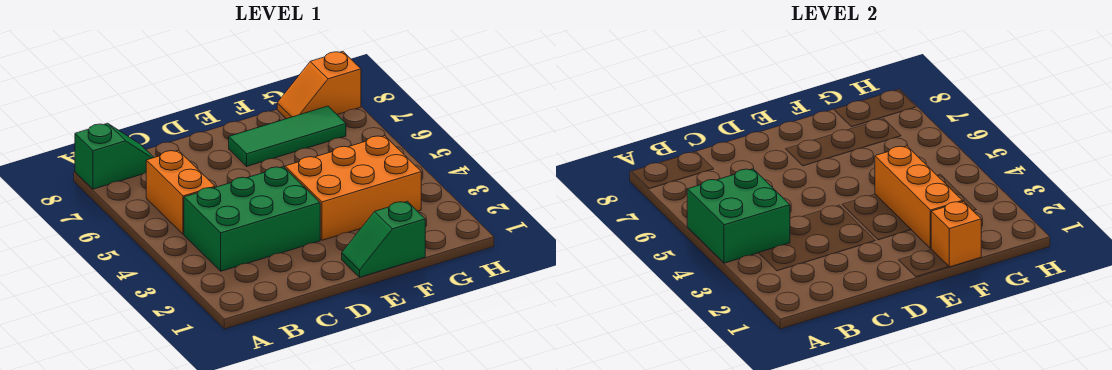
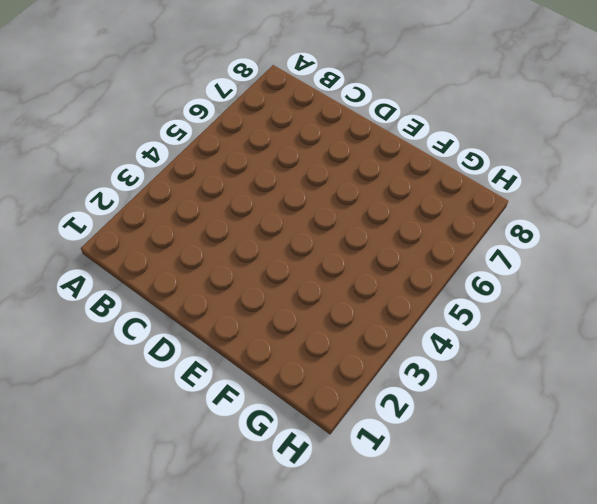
none -> green 1x2 slope [75,123,154,189]
none -> green 2x3 brick [184,167,320,271]

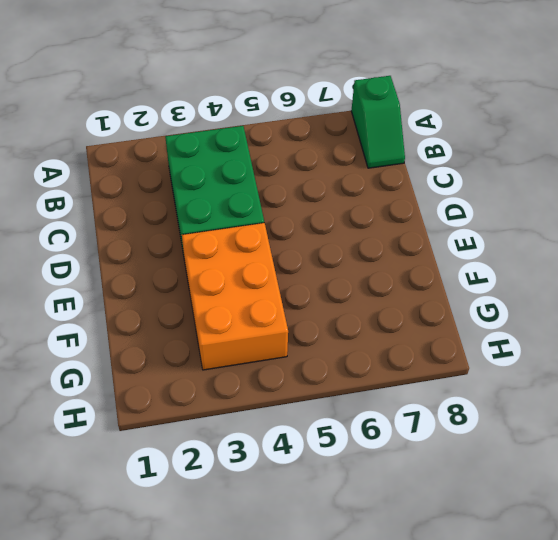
none -> orange 1x2 brick [146,150,215,234]
none -> green 1x2 slope [342,201,425,277]

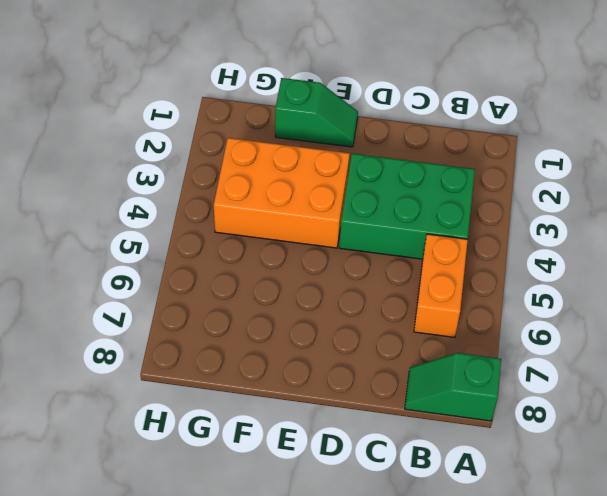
none -> green 1x3 tile [229,106,346,166]
none -> orange 1x2 slope [277,52,361,119]

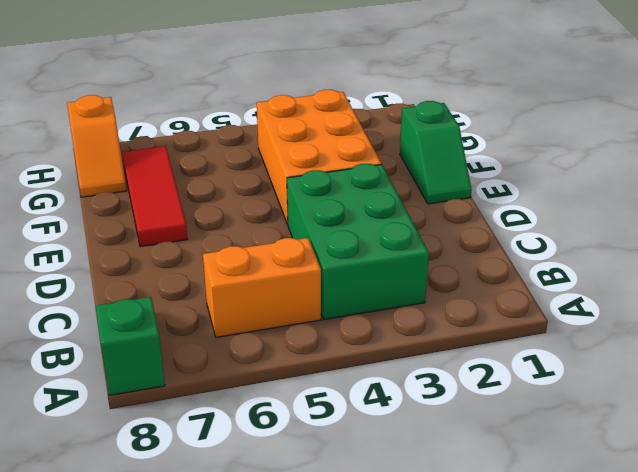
red 1x3 tile [122,146,188,247] -> green 1x3 tile [229,106,346,166]
none -> green 2x2 brick [687,169,790,263]
none -> orange 1x1 brick [931,201,981,267]

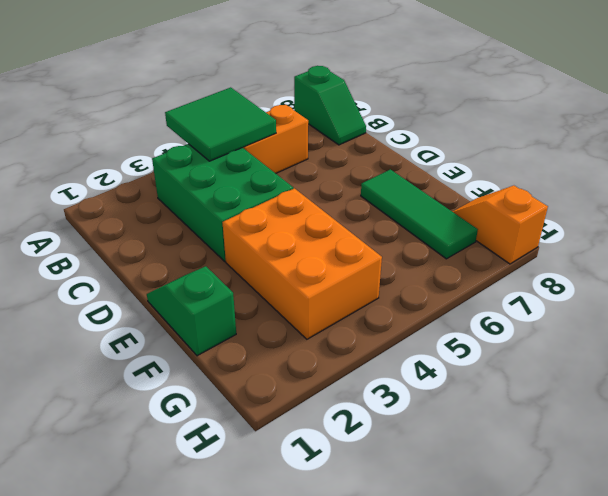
green 2x2 tile [165,87,276,161] -> green 2x2 brick [687,169,790,263]
none -> orange 1x1 brick [931,201,981,267]
none -> orange 1x3 brick [875,146,963,249]

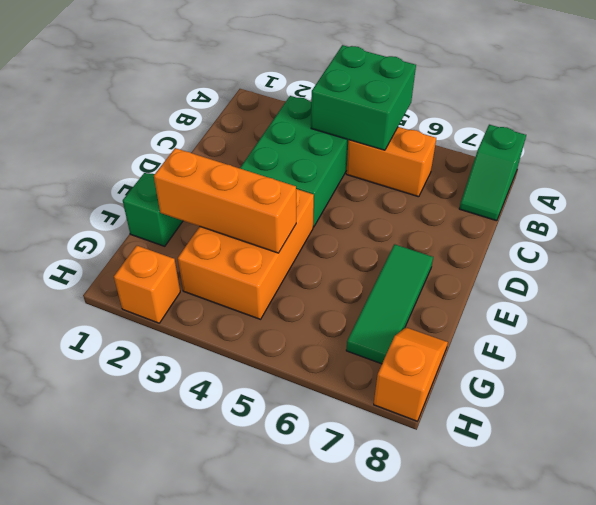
orange 1x1 brick [114,246,180,323] -> orange 1x1 brick moved to [931,201,981,267]

